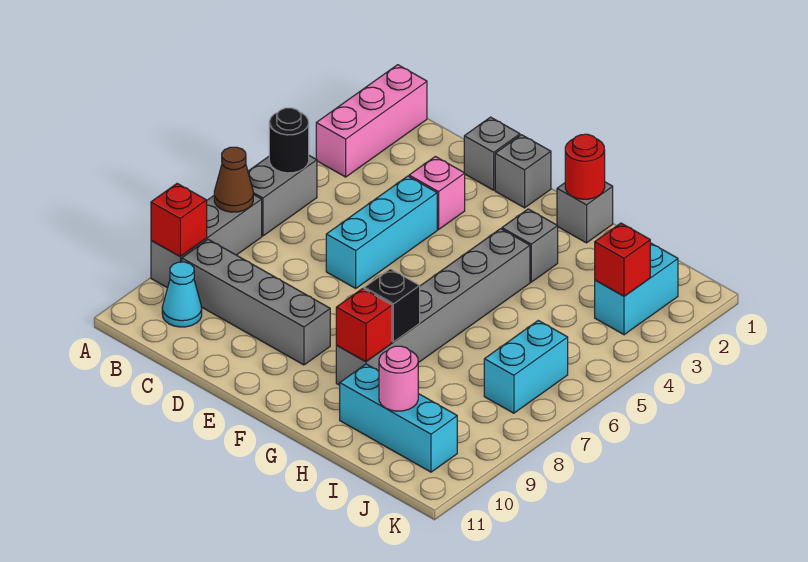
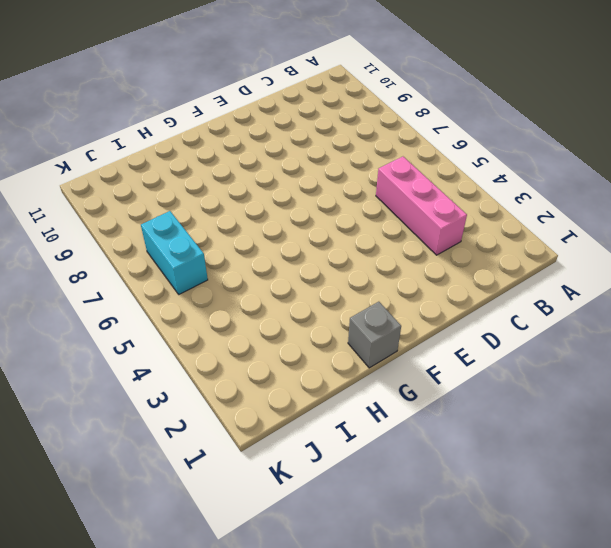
pink 1x3 brick [376,157,467,255] -> pink 1x3 brick moved to [316,65,427,177]
none -> grey 1x2 brick [248,156,317,236]
none -> grey 1x3 brick [151,194,262,288]
none -> grey 1x4 brick [182,239,330,365]

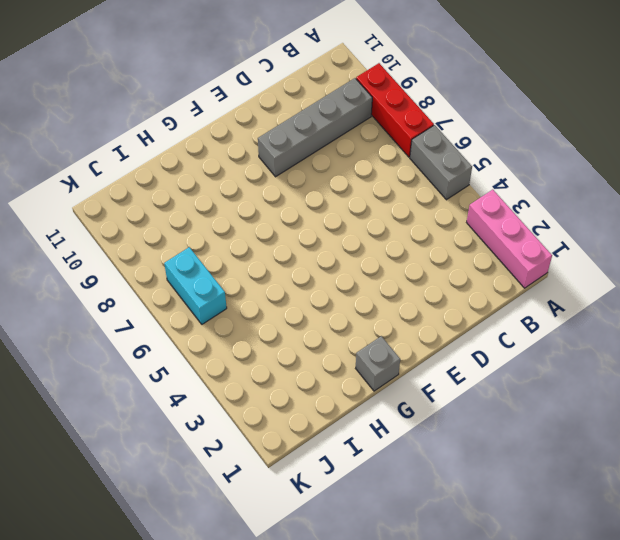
red 1x3 brick [356,63,434,157] -> grey 1x3 brick [151,194,262,288]
none -> cyan 1x1 cone [162,262,202,327]
none -> grey 1x1 brick [464,117,520,190]
none -> pink 1x1 brick [409,157,465,230]

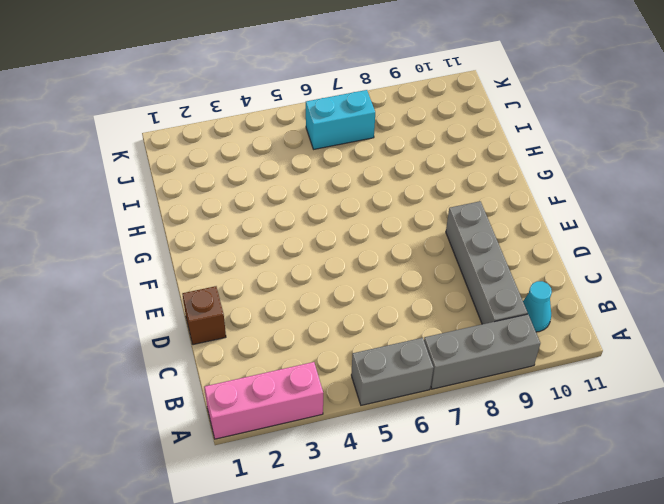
brown 1x1 brick [182,286,226,345] -> grey 1x1 brick [464,117,520,190]
none -> pink 1x1 brick [409,157,465,230]
none -> cyan 1x3 brick [326,176,437,288]
none -> grey 1x1 brick [495,135,551,208]

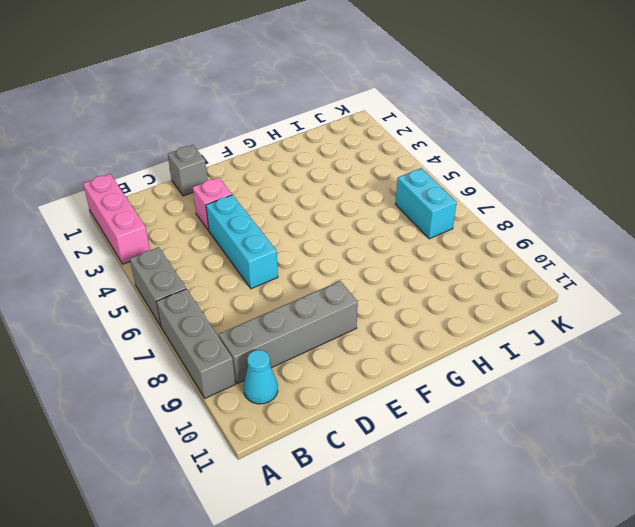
none -> grey 1x1 brick [495,135,551,208]
none -> grey 1x1 brick [557,182,613,243]
none -> grey 1x1 brick [502,209,558,282]

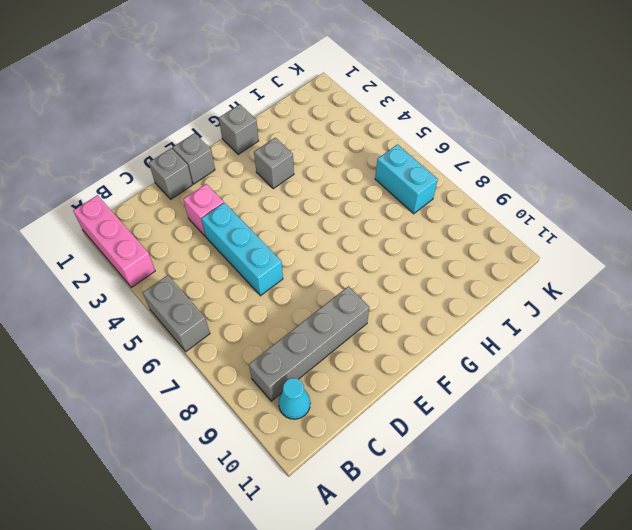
none -> grey 1x3 brick [151,194,262,288]
none -> grey 1x6 brick [336,229,530,385]
none -> cyan 1x3 brick [340,364,457,472]

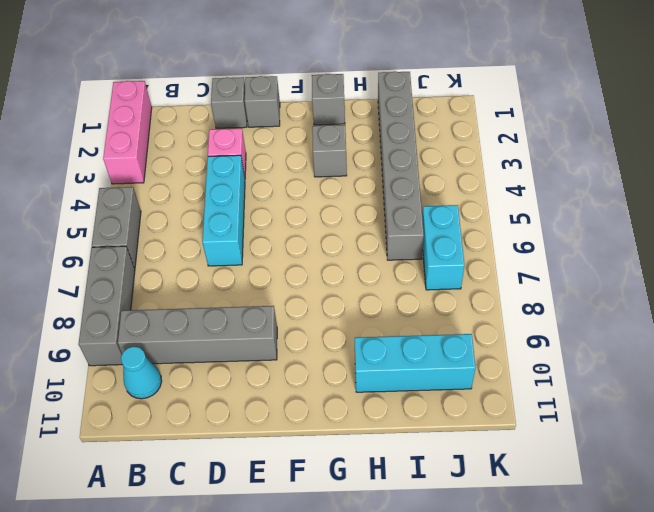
grey 1x6 brick [378,71,424,260] -> grey 1x6 brick moved to [336,229,530,385]
none -> cyan 1x2 brick [595,243,678,335]
none -> black 1x1 round brick [269,108,309,173]
none -> brown 1x1 cone [214,147,253,212]

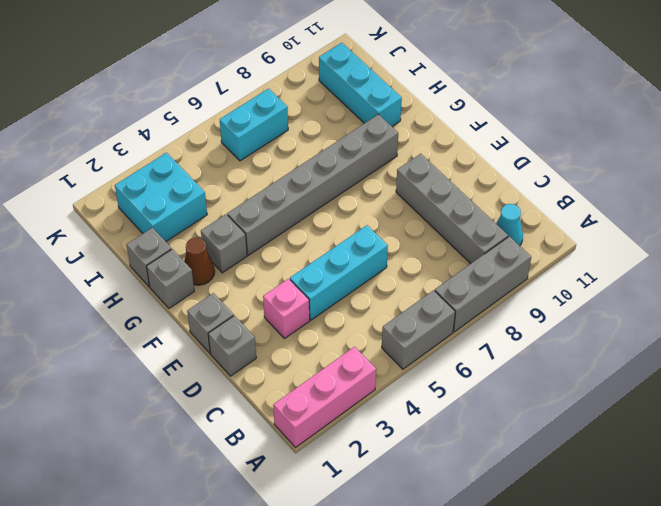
brown 1x1 cone [184,238,215,285] -> brown 1x1 cone moved to [214,147,253,212]
grey 1x1 brick [127,228,172,287] -> none
cyan 2x2 brick [115,153,207,242] -> cyan 1x2 brick [595,243,678,335]
none -> black 1x1 round brick [269,108,309,173]
none -> red 1x1 brick [151,184,207,257]
none -> red 1x1 round brick [565,134,605,199]

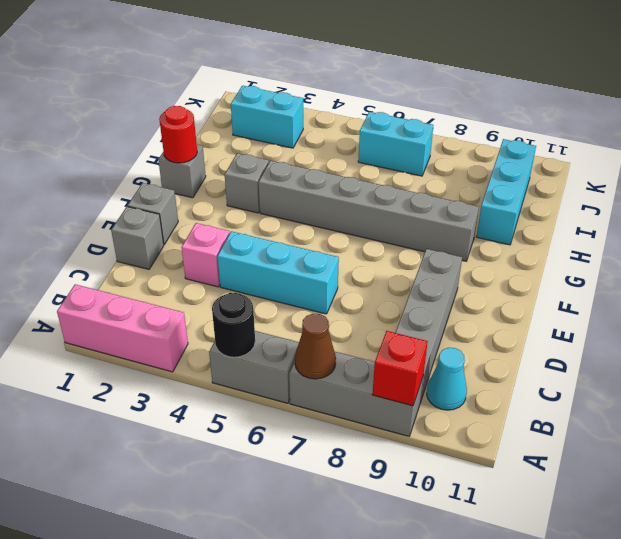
none -> black 1x1 brick [364,269,420,342]
none -> red 1x1 brick [336,289,392,362]
none -> pink 1x1 round brick [379,346,418,411]

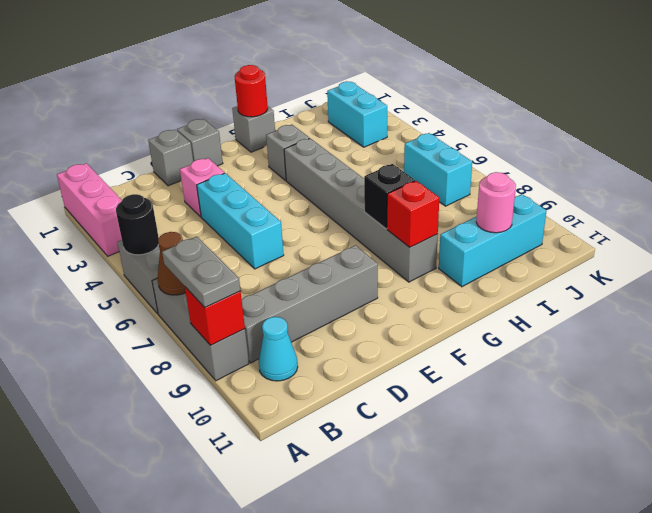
grey 1x2 plate [162,237,240,308] -> none
none -> red 1x1 brick [595,223,650,296]

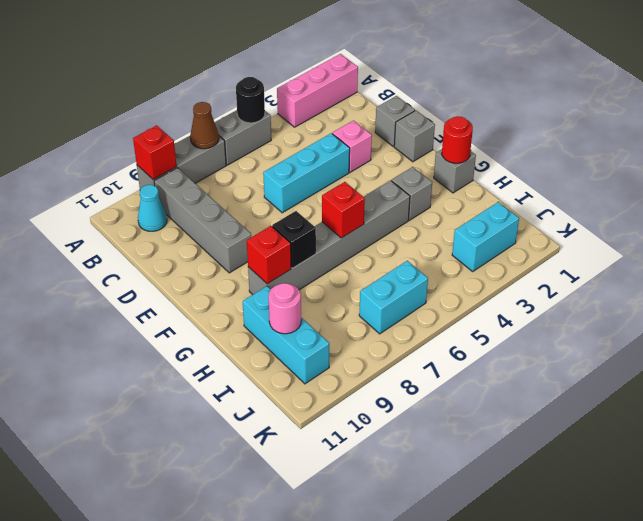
red 1x1 brick [322,182,365,238] -> red 1x1 brick moved to [595,223,650,296]

